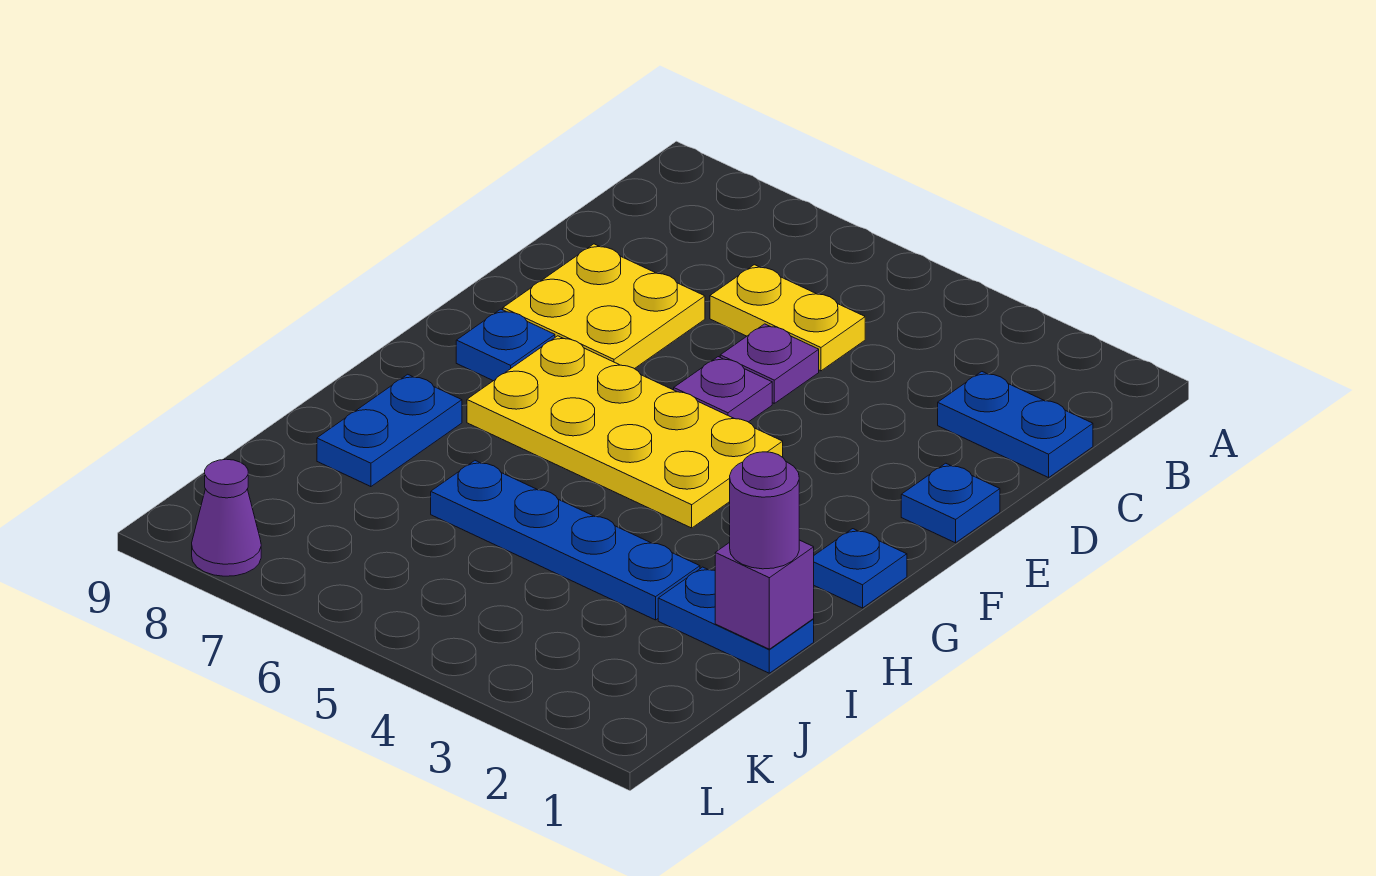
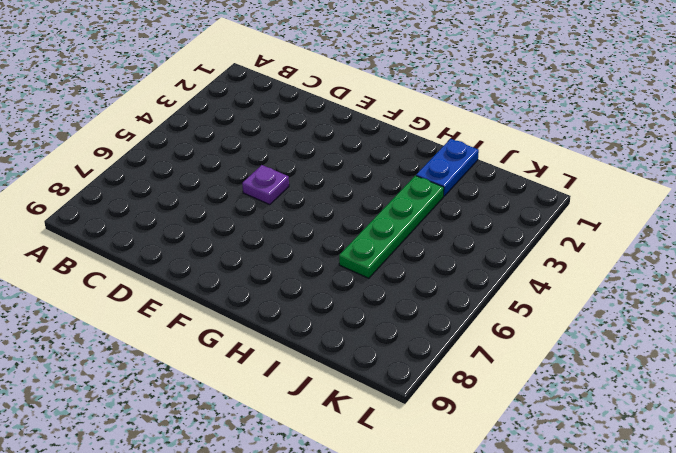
green 1x4 plate [339,176,444,278] -> blue 1x4 plate [431,461,700,620]
none -> blue 1x2 plate [938,372,1093,478]
none -> yellow 1x2 plate [710,265,865,371]
none -> purple 1x1 plate [720,324,819,403]

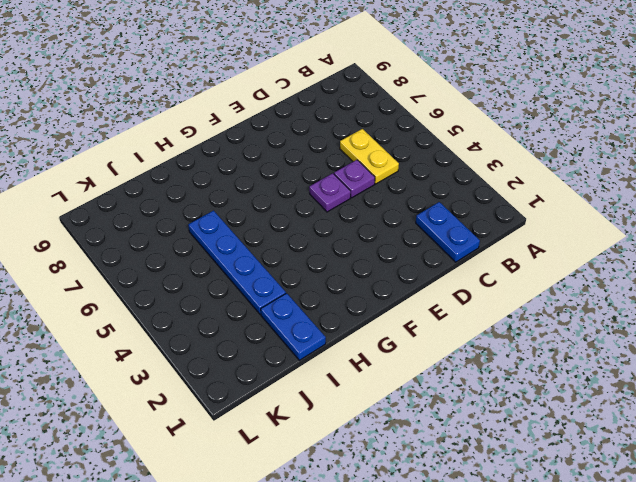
none -> yellow 2x2 plate [503,244,705,369]
none -> blue 1x1 plate [901,463,1000,543]
none -> yellow 2x4 plate [467,336,783,528]

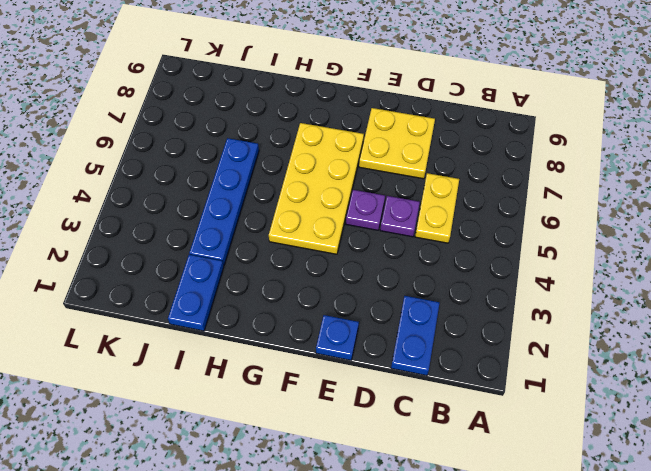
none -> blue 1x1 plate [456,309,555,381]
none -> blue 1x1 plate [814,529,907,608]
none -> blue 1x2 plate [317,374,462,487]

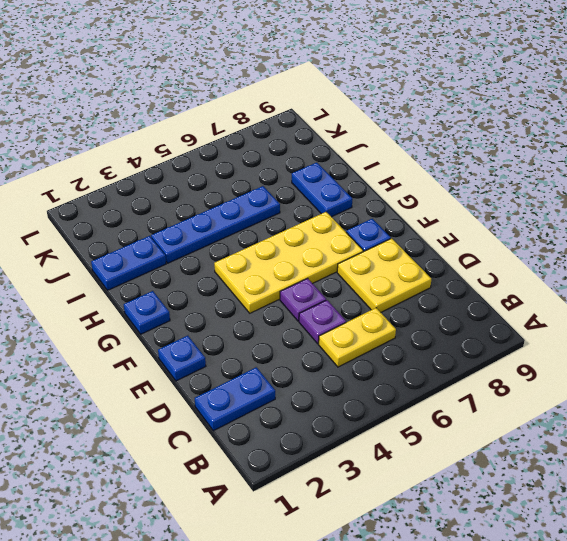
none -> purple 1x1 cone [192,459,261,576]
none -> purple 1x1 brick [715,540,814,649]
none -> purple 1x1 round brick [730,452,799,569]

